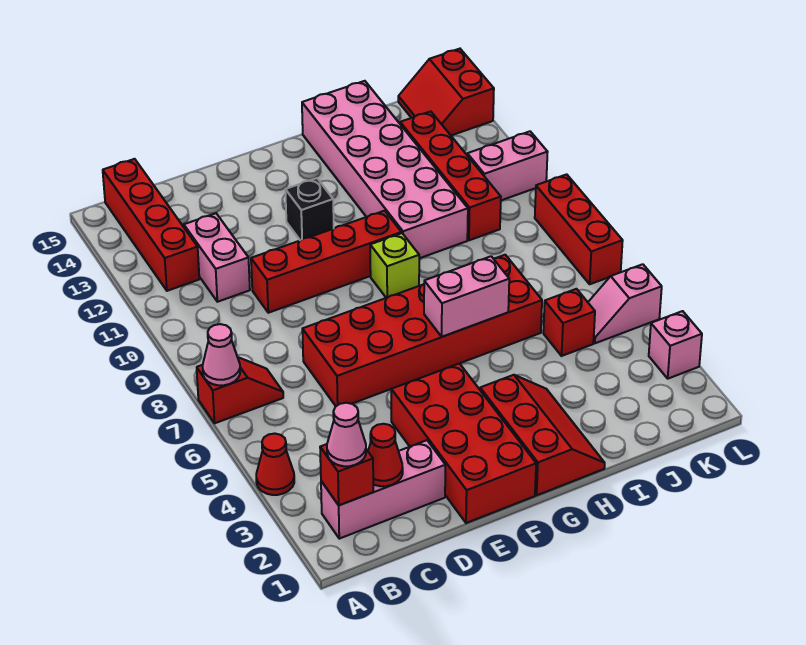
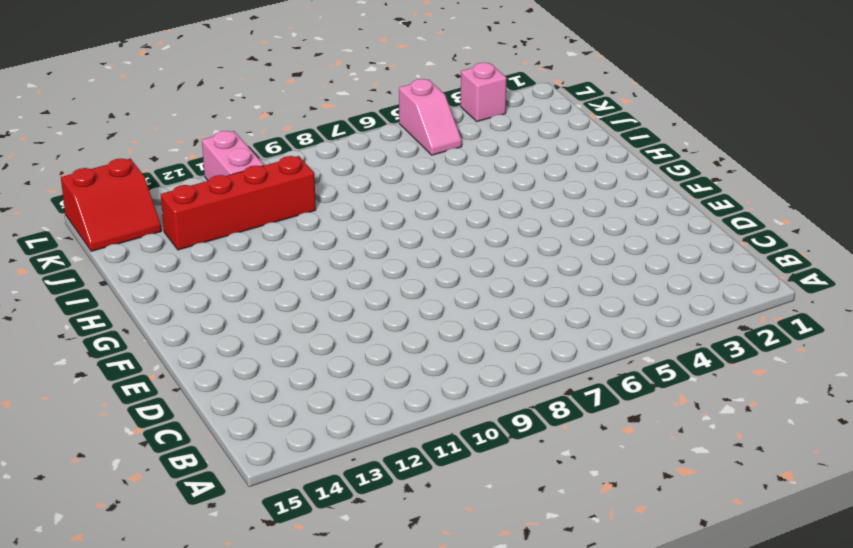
none -> red 1x1 cone [256,434,294,495]
none -> red 1x2 slope [197,357,283,423]
none -> pink 1x3 brick [321,440,445,539]

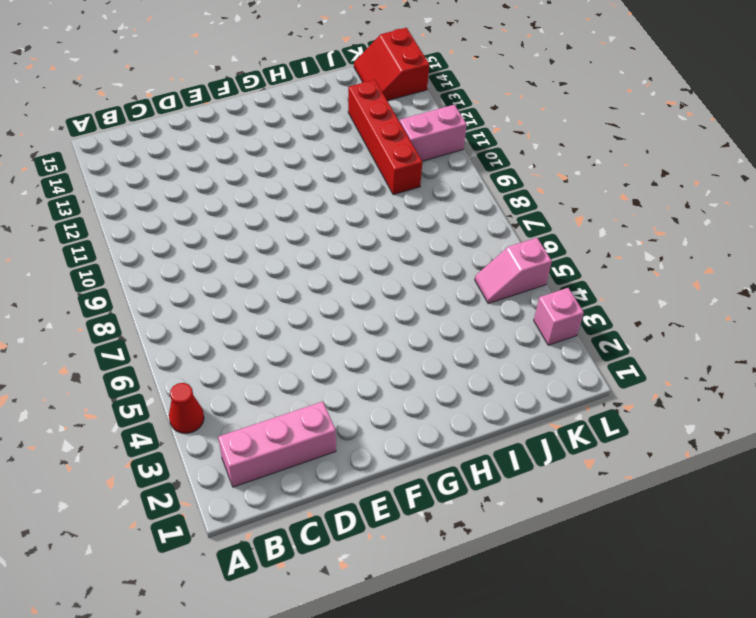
none -> red 1x2 slope [197,357,283,423]
none -> red 1x4 brick [103,159,199,291]
none -> pink 1x2 brick [184,213,250,302]

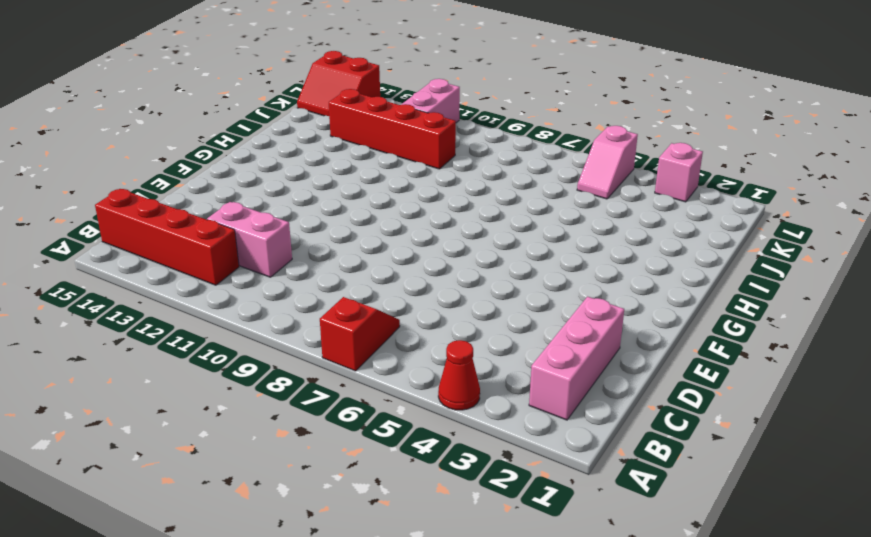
none -> red 2x6 brick [302,255,542,406]
none -> red 1x4 brick [251,211,401,313]
none -> red 2x4 brick [391,363,536,523]

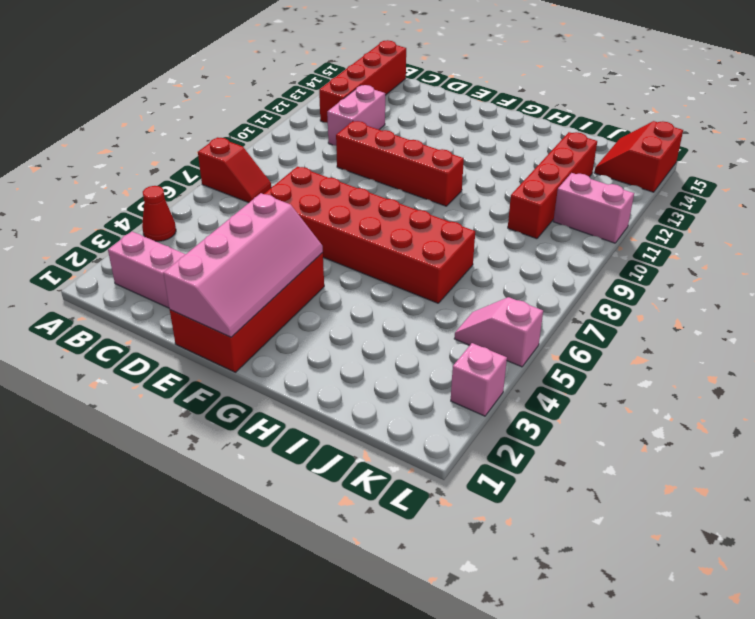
pink 2x4 slope [163,193,323,337] -> none
none -> black 1x1 brick [285,178,334,240]
none -> red 2x3 slope [480,375,605,495]
none -> lime 1x1 brick [370,233,419,298]

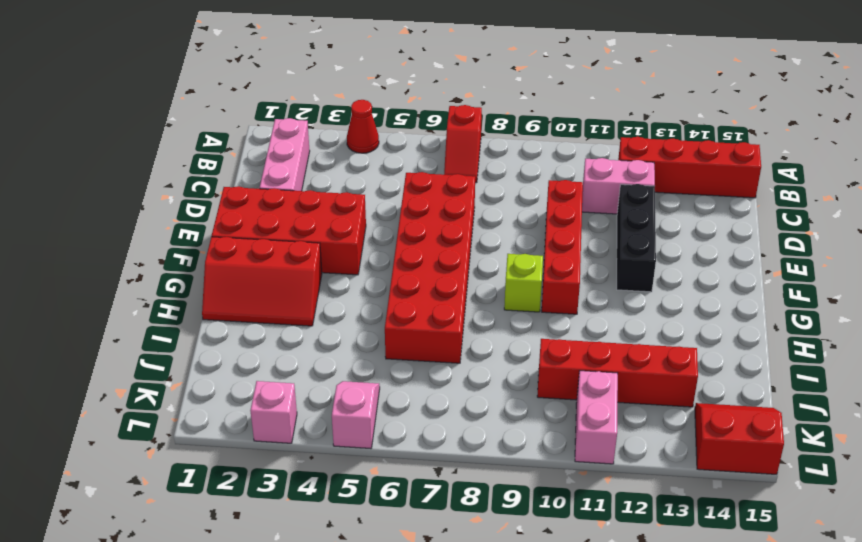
black 1x3 brick [617,184,656,292] -> black 1x1 brick [285,178,334,240]
none -> pink 2x6 brick [302,81,468,258]
none -> red 1x1 brick [543,289,595,356]
none -> red 1x3 brick [535,174,623,284]

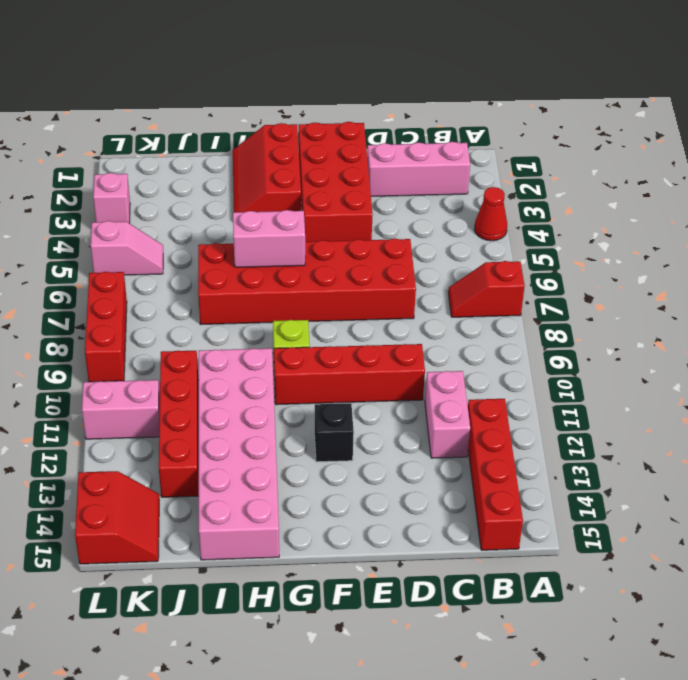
none -> red 1x1 brick [543,289,595,356]
none -> pink 1x1 cone [203,324,240,385]
none -> red 1x1 brick [320,444,373,505]

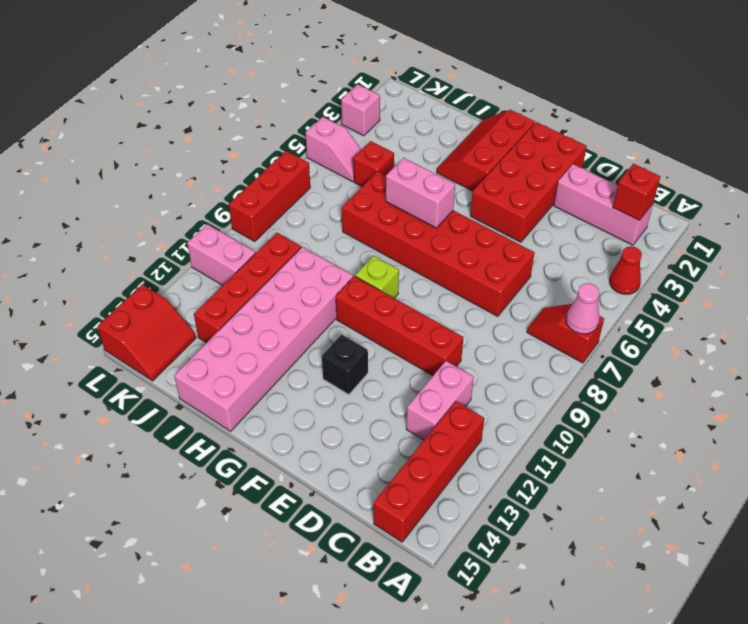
none -> red 1x1 cone [368,424,403,486]
none -> pink 1x1 cone [327,403,366,466]

